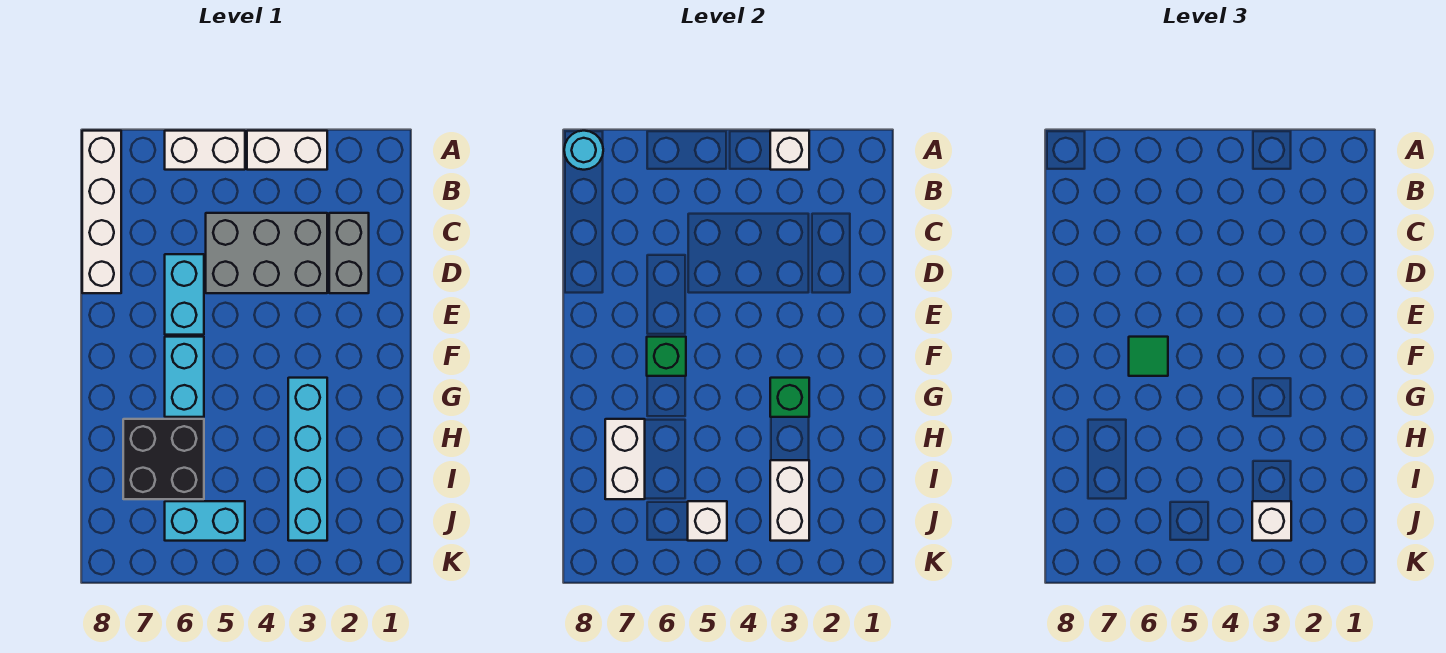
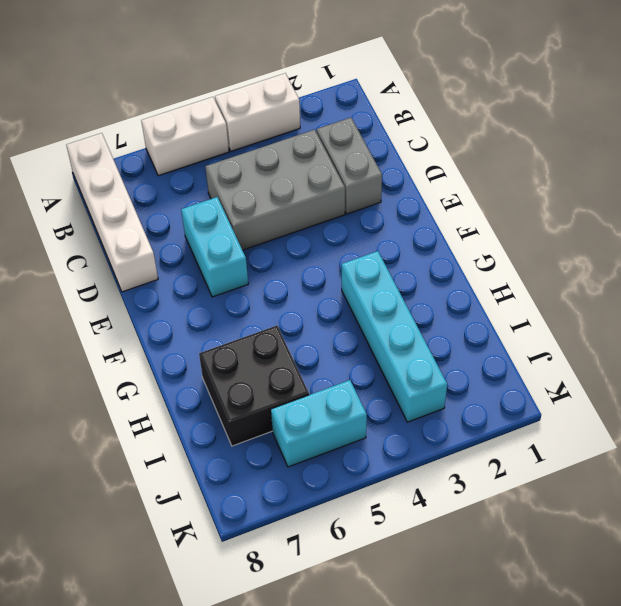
none -> cyan 1x2 brick [165,337,204,417]
none -> white 1x1 brick [770,131,809,170]
none -> cyan 1x1 round brick [564,131,603,170]

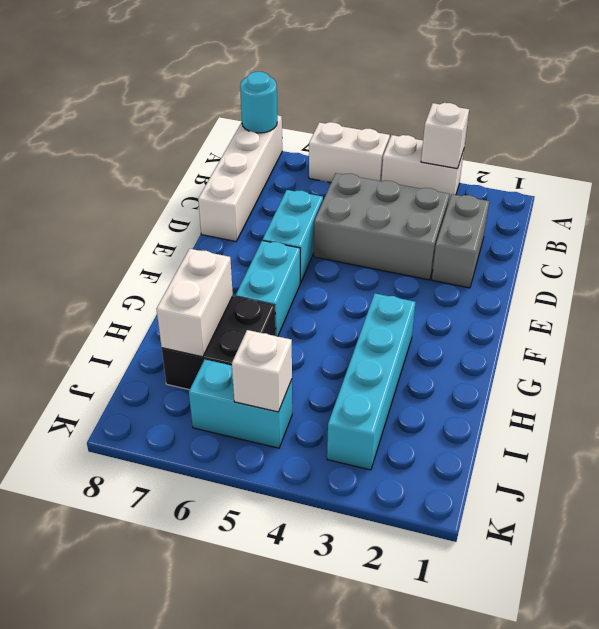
none -> green 1x1 brick [647,337,686,376]
none -> green 1x1 brick [770,378,809,417]
none -> white 1x2 brick [770,460,809,541]

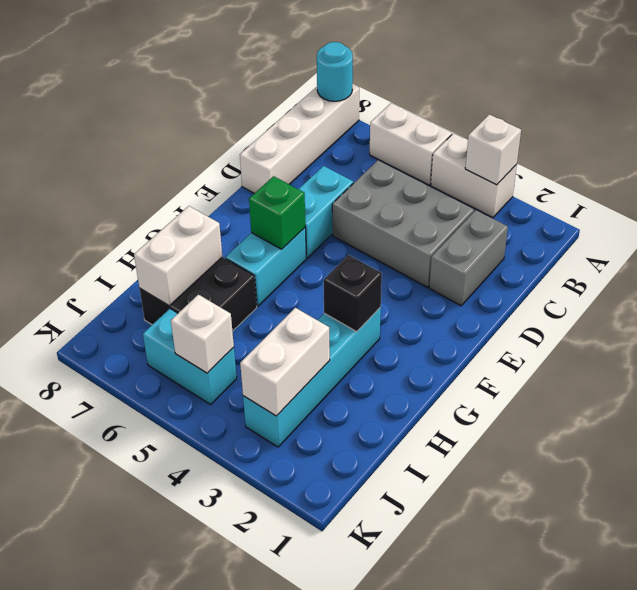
black 1x1 brick [324,255,382,332] -> green 1x1 brick [770,378,809,417]
none -> green 1x1 tile [1129,337,1168,376]
none -> white 1x1 brick [1252,501,1291,541]

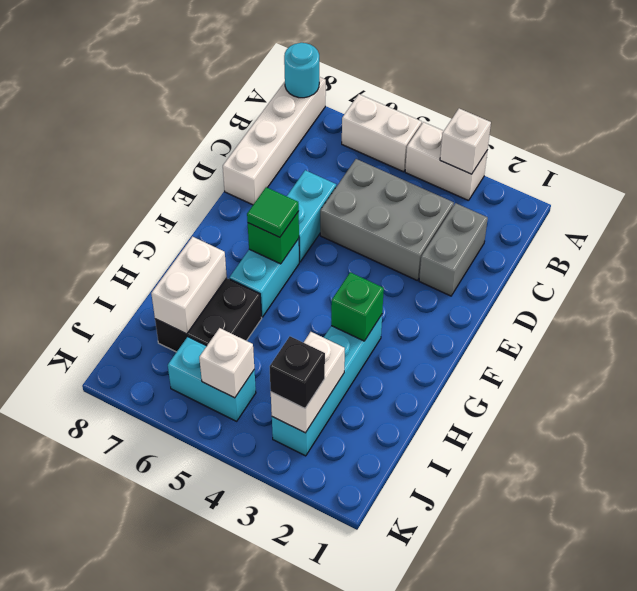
black 1x1 brick [270,336,325,408] -> white 1x1 brick [1252,501,1291,541]

